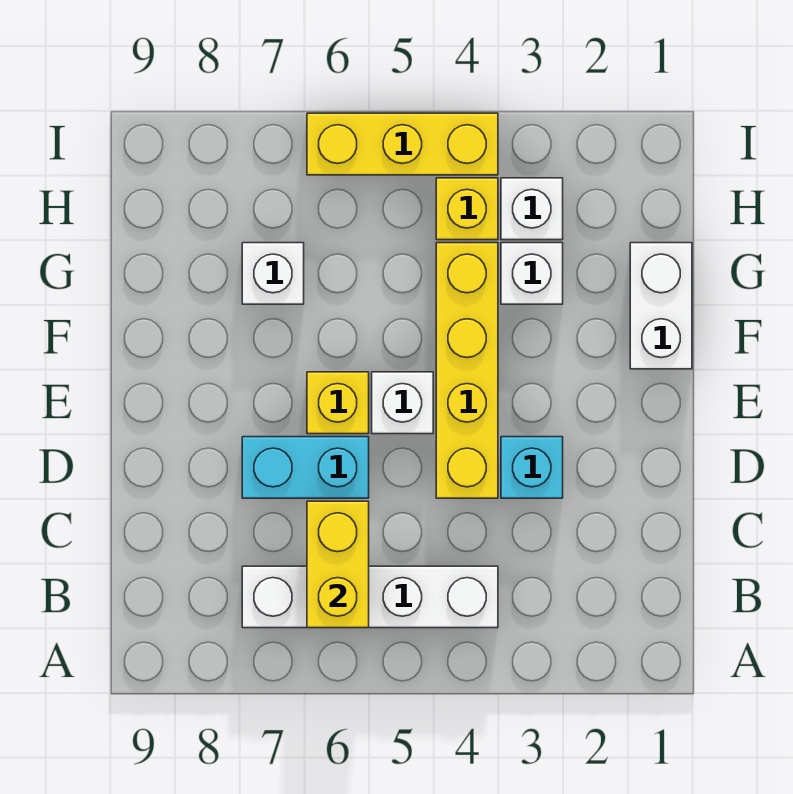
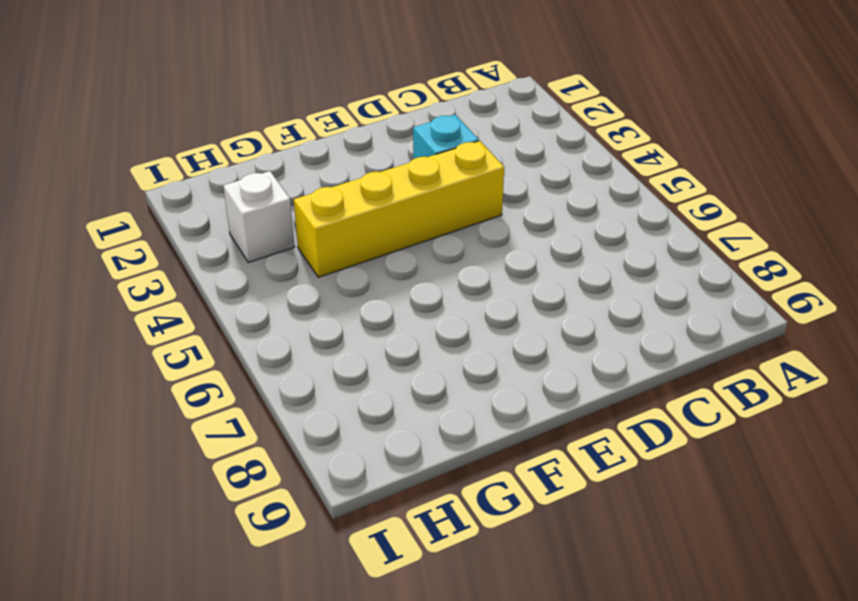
none -> white 1x4 brick [242,566,498,628]
none -> cyan 1x2 brick [242,437,369,498]
none -> white 1x1 brick [372,372,433,434]

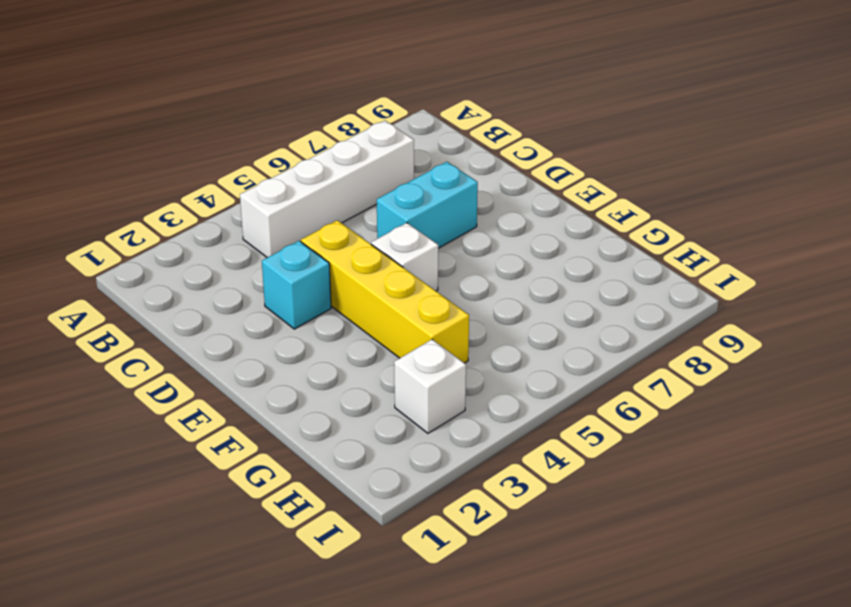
none -> yellow 1x1 brick [307,372,369,434]
none -> white 1x2 brick [630,243,692,369]
none -> white 1x1 brick [501,243,563,304]

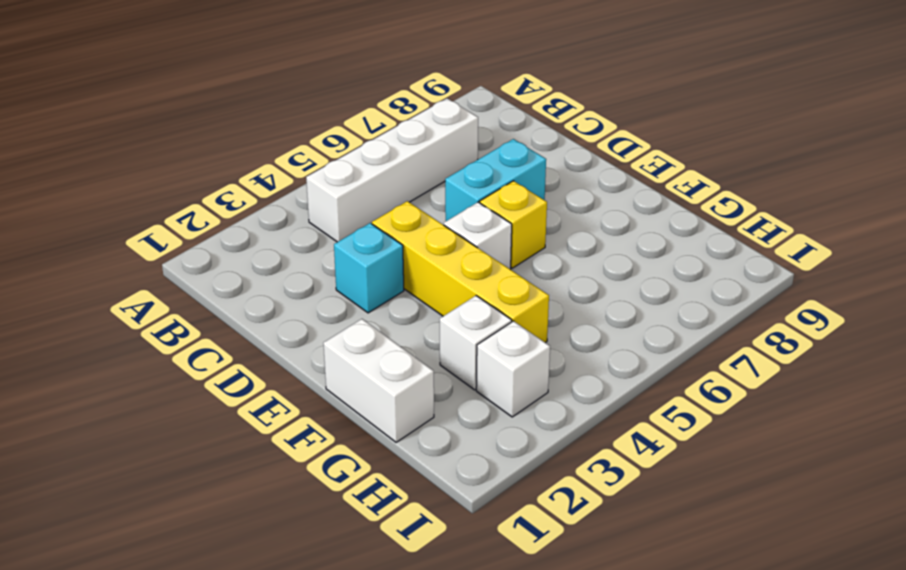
none -> white 1x1 brick [242,243,304,304]
none -> yellow 1x1 brick [436,178,498,240]
none -> yellow 1x3 brick [307,113,498,175]

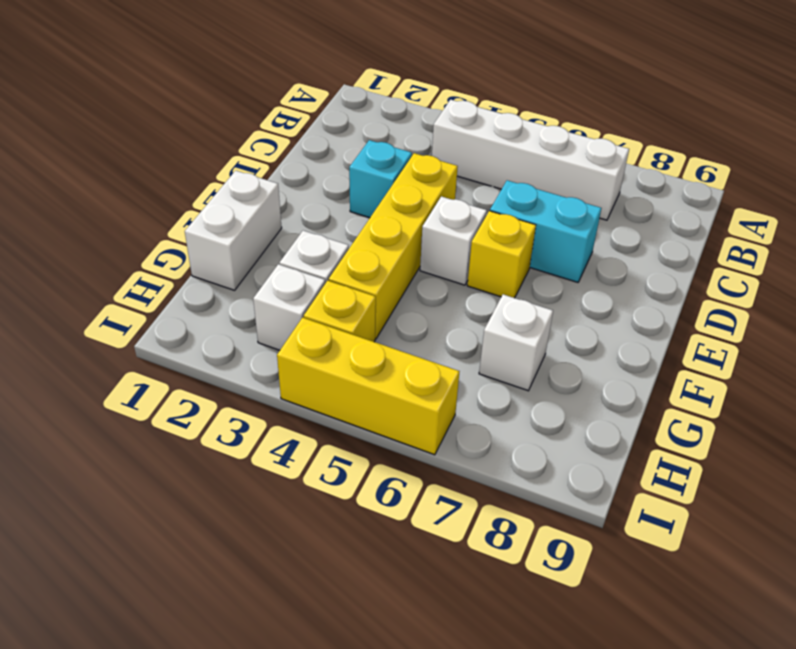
none -> yellow 1x2 brick [307,501,369,628]

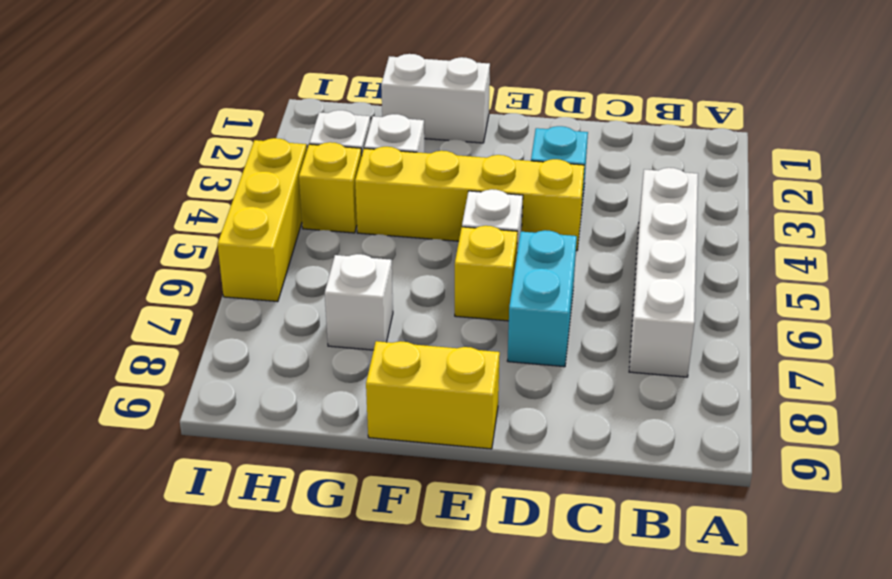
yellow 1x2 brick [366,341,500,449] -> yellow 1x2 brick moved to [307,501,369,628]

